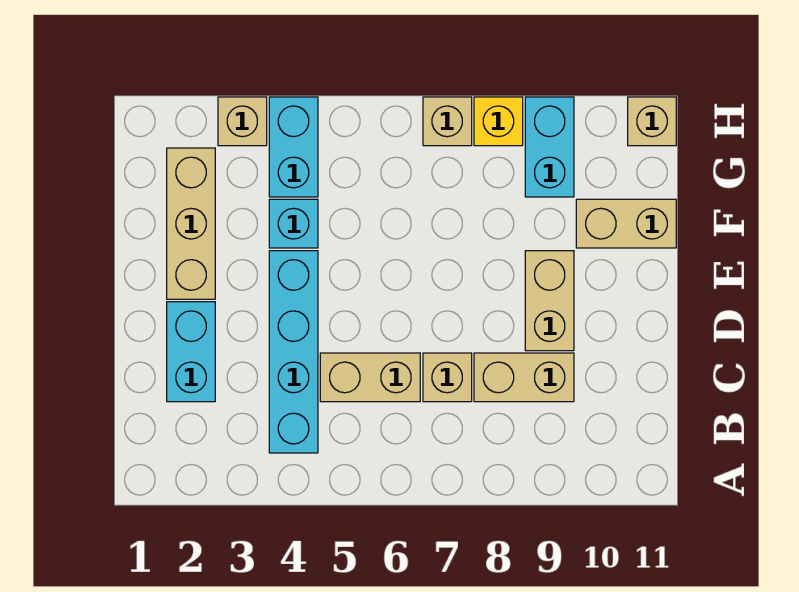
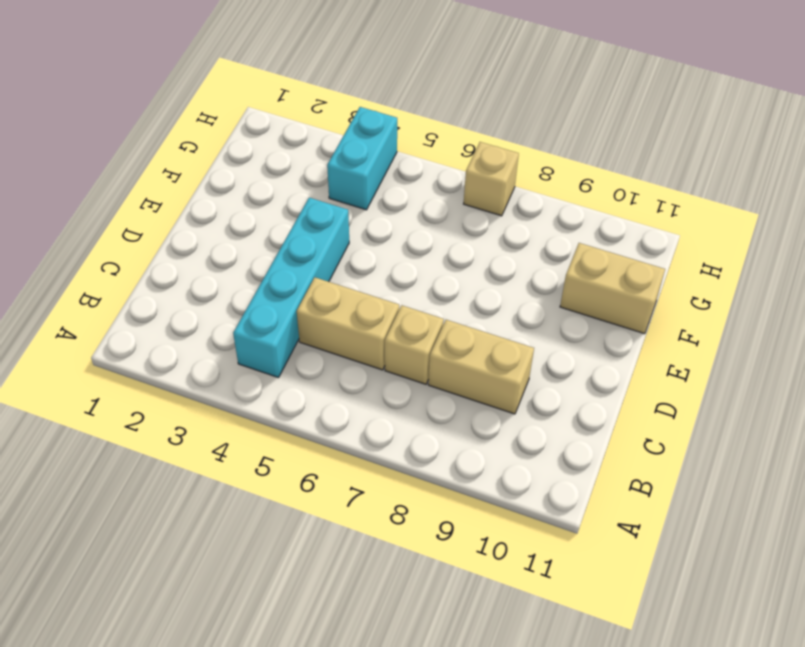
none -> cyan 1x2 brick [167,302,215,402]
none -> tan 1x2 brick [525,251,574,351]
none -> tan 1x3 brick [167,148,215,299]

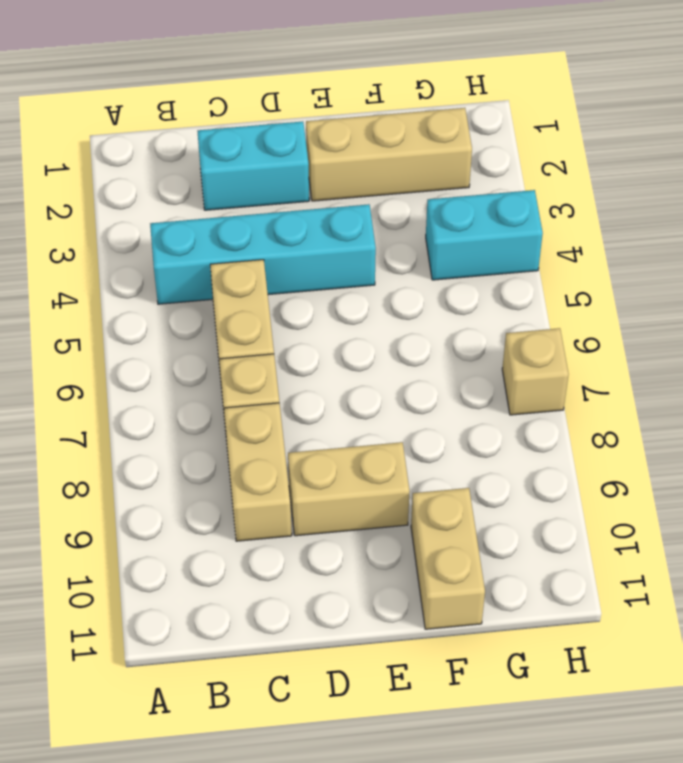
none -> cyan 1x1 brick [269,199,318,248]
none -> cyan 1x2 brick [525,97,574,197]
none -> tan 1x1 brick [218,97,267,146]

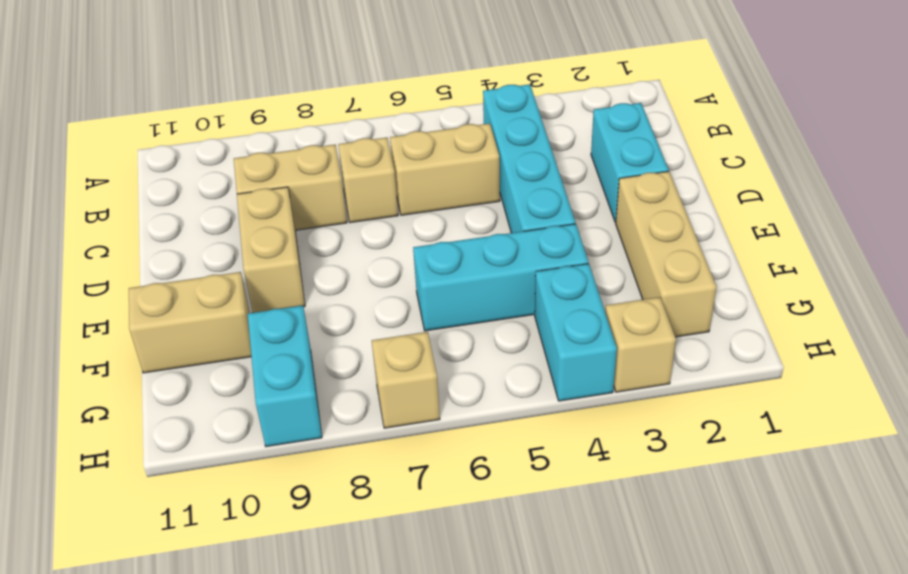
cyan 1x3 brick [413,224,588,331] -> cyan 1x1 brick [269,199,318,248]
none -> yellow 1x1 brick [474,97,523,146]
none -> tan 1x1 brick [628,97,676,146]

